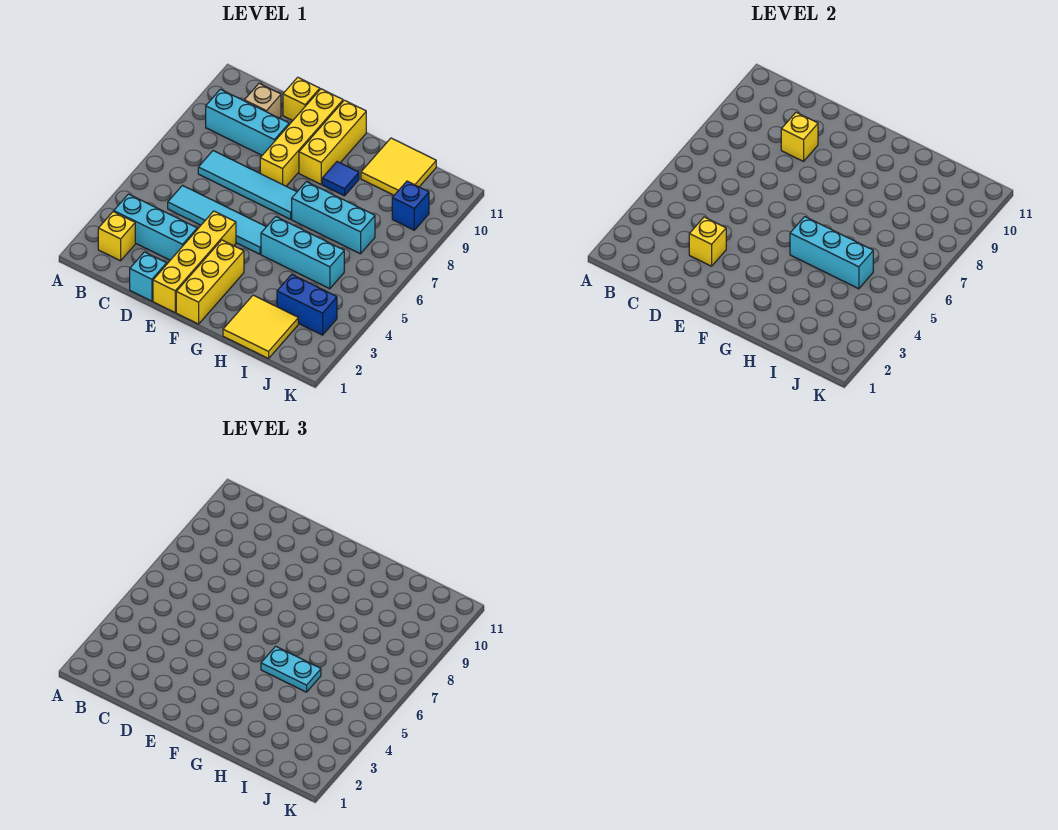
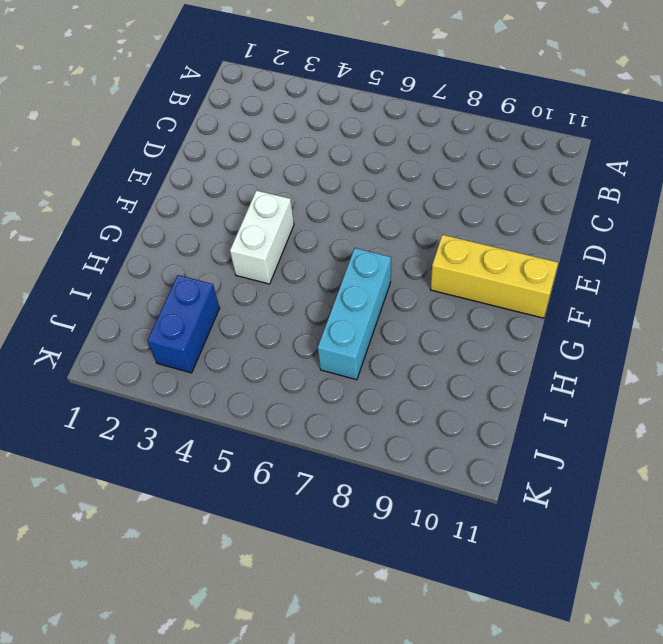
white 1x2 brick [230,190,294,284] -> none
none -> yellow 1x1 brick [98,211,135,261]
none -> cyan 1x3 brick [114,194,197,260]
none -> cyan 1x3 brick [206,89,289,155]

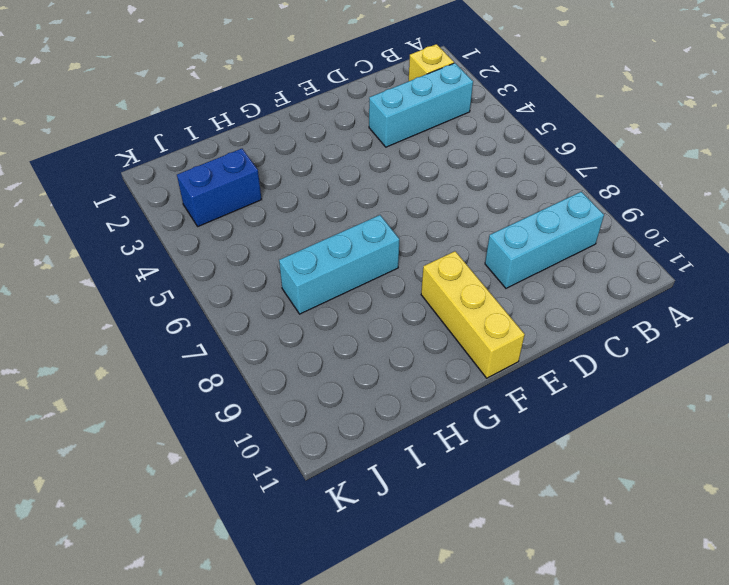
none -> cyan 1x4 tile [168,186,266,254]
none -> cyan 1x4 tile [198,151,297,219]
none -> tan 1x1 brick [244,83,281,118]

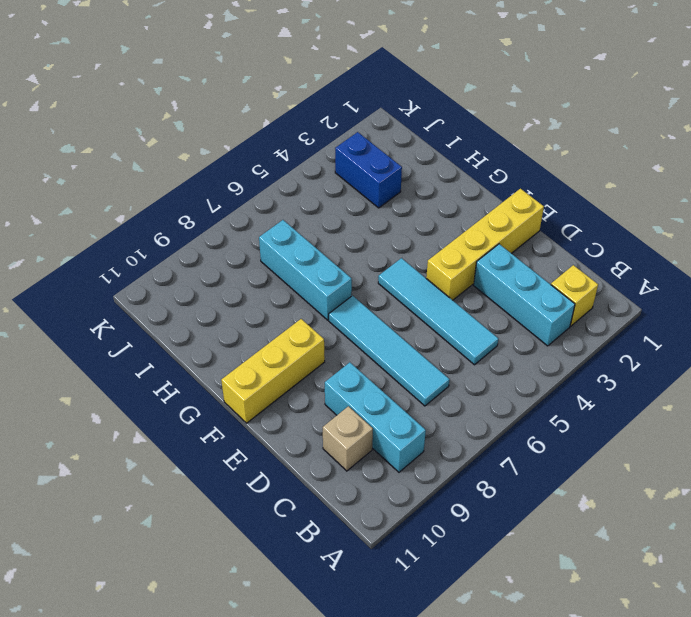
none -> cyan 1x1 brick [130,252,167,301]
none -> yellow 1x1 brick [283,77,320,120]
none -> yellow 1x4 brick [260,89,343,186]

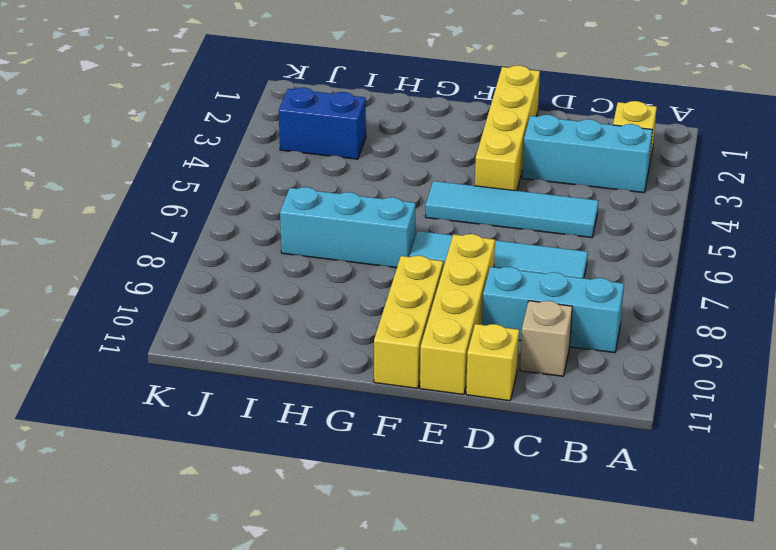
none -> cyan 1x1 brick [130,252,167,301]
none -> yellow 1x3 brick [176,240,244,324]
none -> cyan 1x3 brick [261,217,344,289]

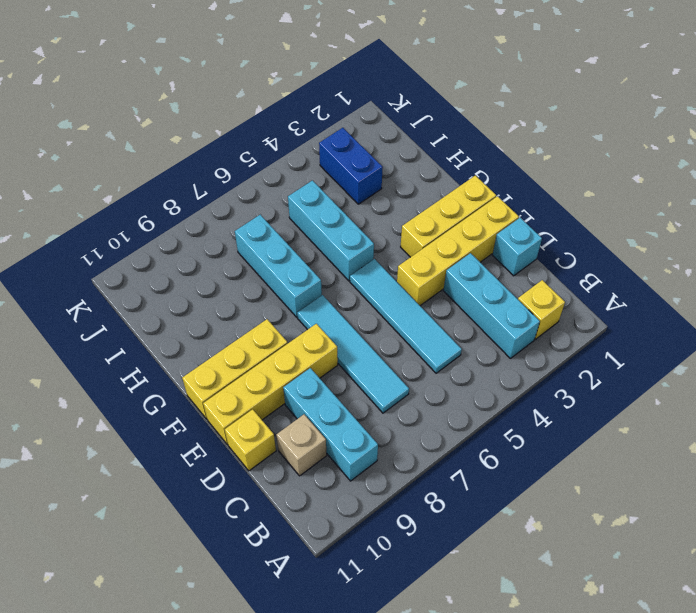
none -> blue 1x1 tile [322,162,359,196]
none -> yellow 2x2 tile [223,295,298,359]
none -> yellow 2x2 tile [361,138,436,195]

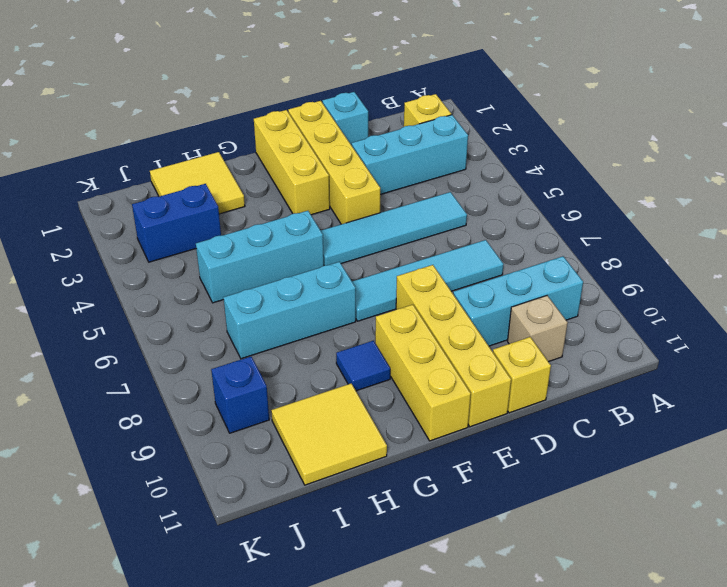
none -> yellow 1x1 brick [689,217,726,266]
none -> yellow 1x1 brick [781,112,818,161]
none -> cyan 1x3 brick [790,217,873,289]

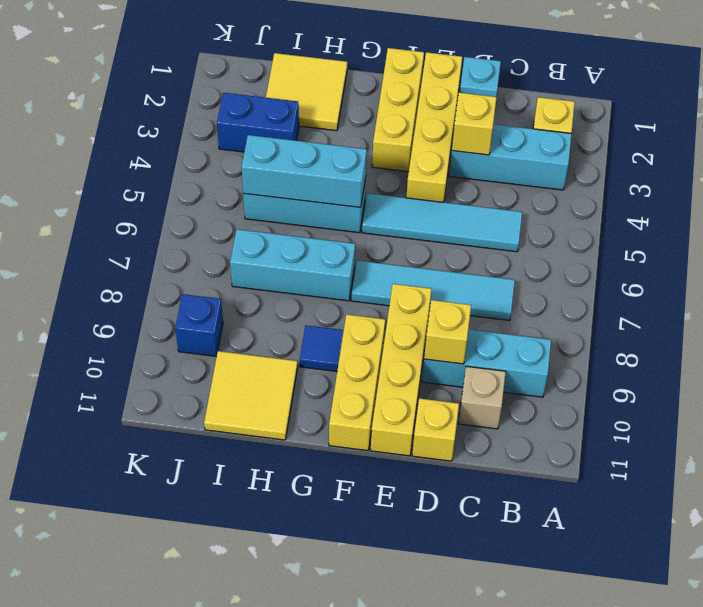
none -> cyan 1x2 plate [261,646,321,692]

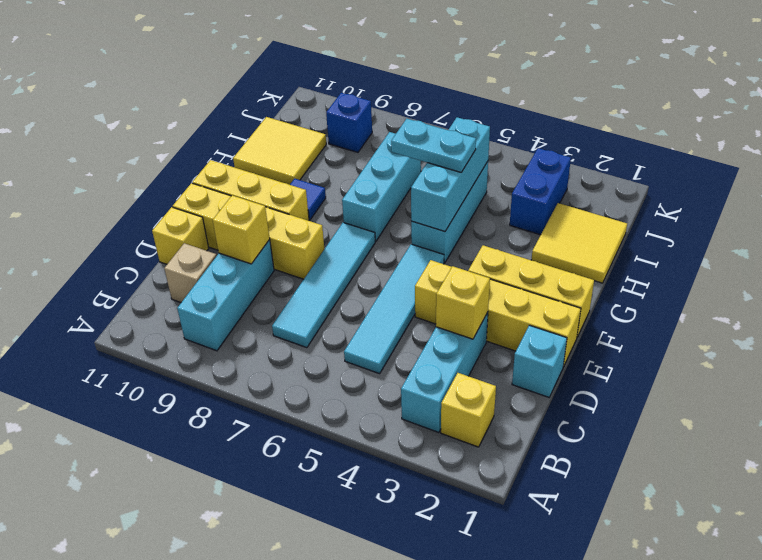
cyan 1x2 plate [391,119,476,172] -> cyan 1x2 plate turned to [261,646,321,692]

